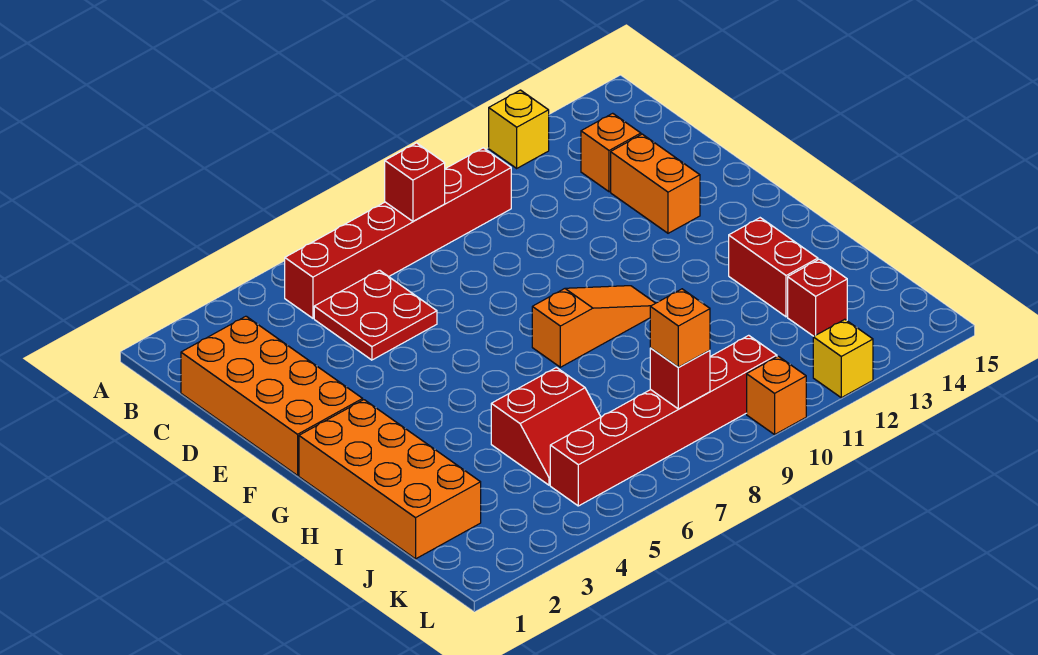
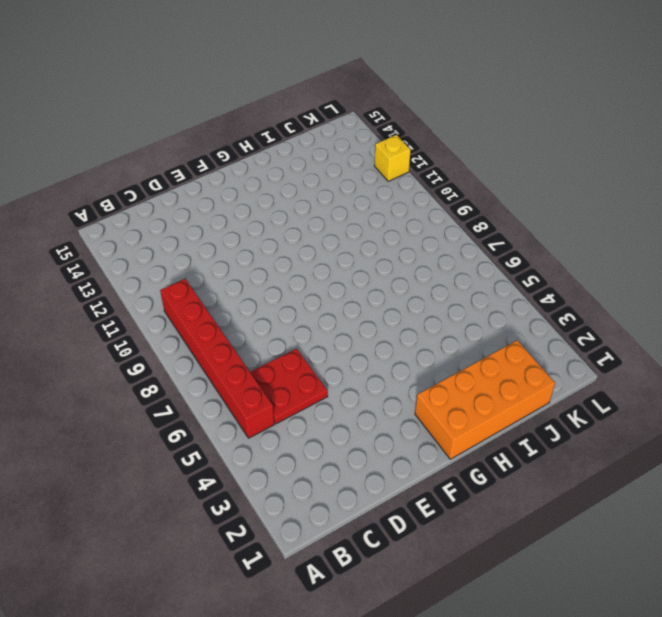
none -> yellow 1x1 brick [489,90,549,168]
none -> orange 2x4 brick [181,316,363,475]
none -> orange 1x1 brick [581,113,641,192]

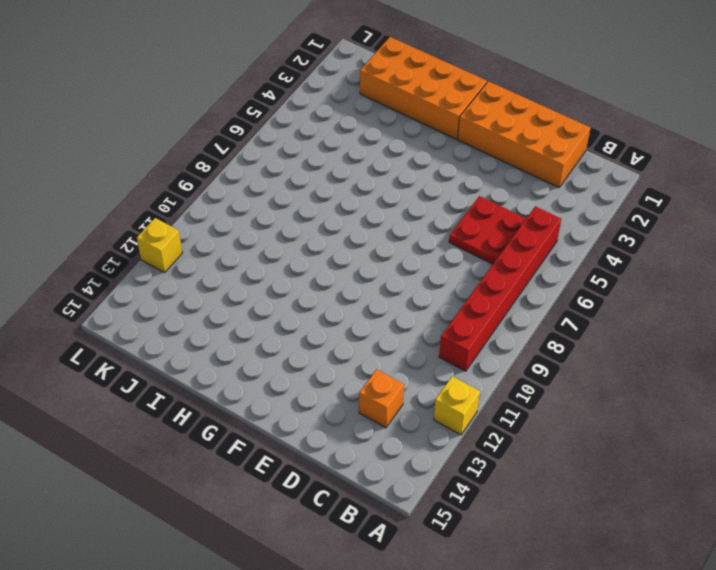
none -> orange 1x2 brick [611,134,700,233]
none -> orange 1x3 slope [532,286,655,367]
none -> red 1x2 brick [729,218,818,317]

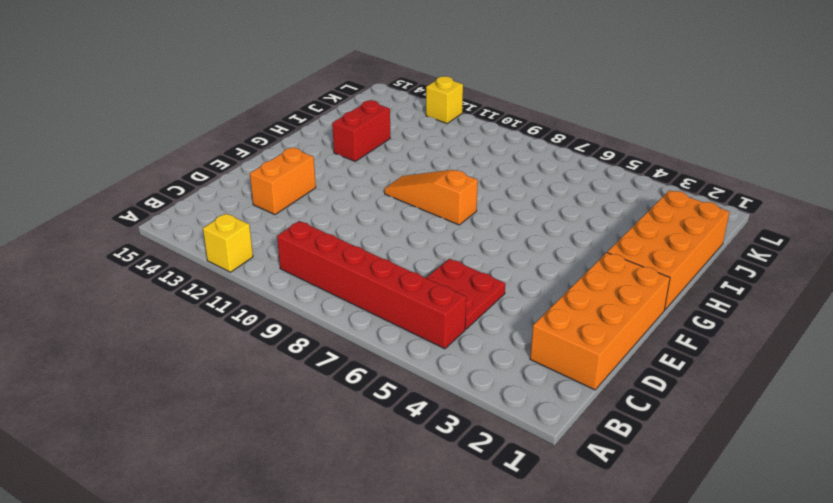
none -> orange 1x1 brick [581,113,641,192]
none -> red 2x2 slope [491,367,601,485]
none -> red 1x1 brick [788,259,847,336]

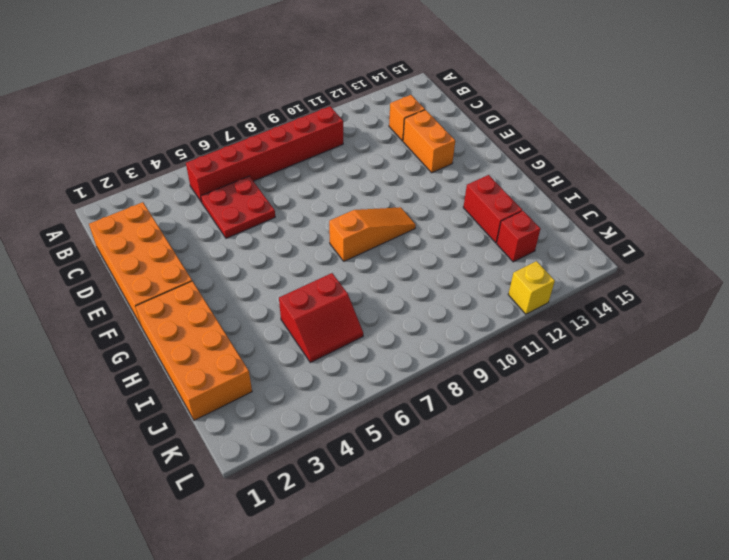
none -> yellow 1x1 brick [489,90,549,168]
none -> red 1x6 brick [550,335,777,506]
none -> orange 1x1 brick [747,356,806,434]

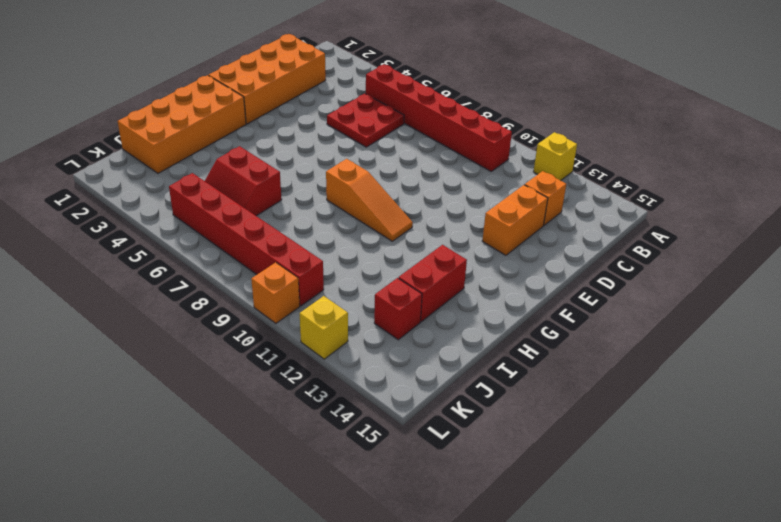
none -> red 1x1 brick [385,143,445,221]
none -> red 1x1 brick [650,348,710,409]
none -> orange 1x1 brick [650,289,710,367]

